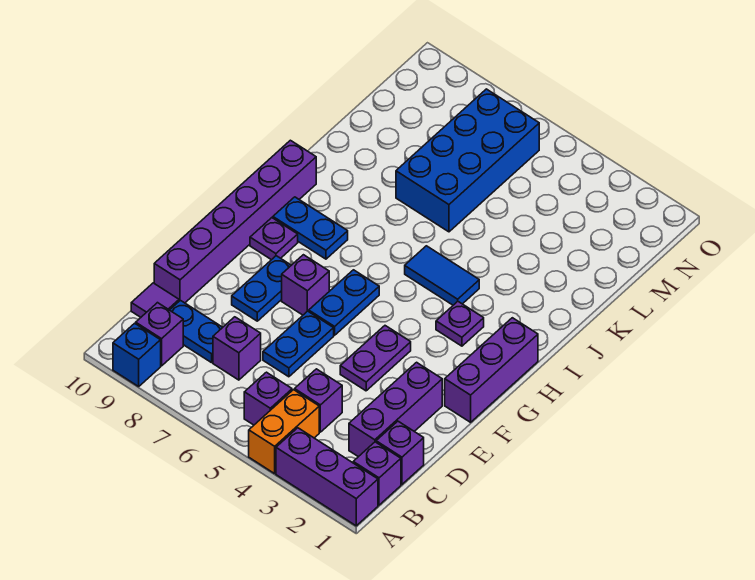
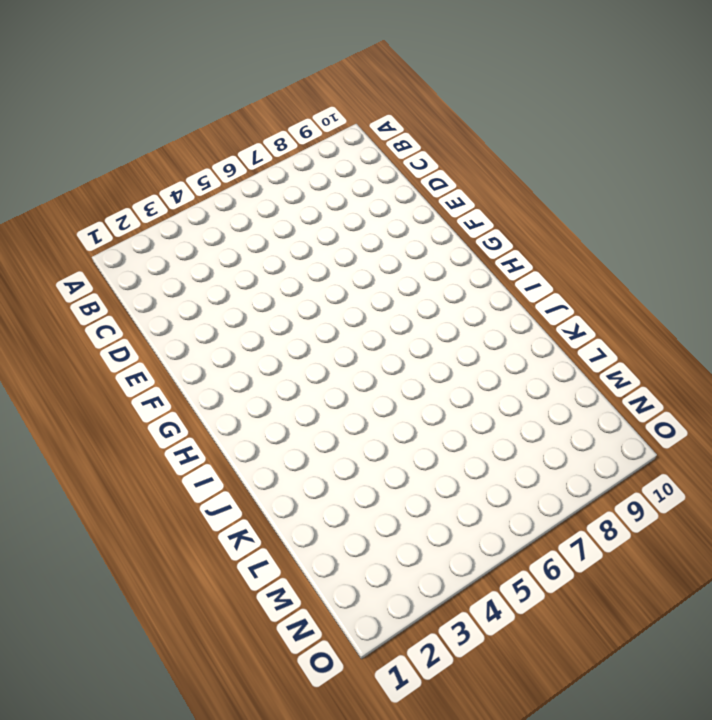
none -> purple 1x3 brick [276,428,378,526]
none -> orange 1x2 brick [249,390,319,474]
none -> blue 1x1 brick [113,323,161,386]

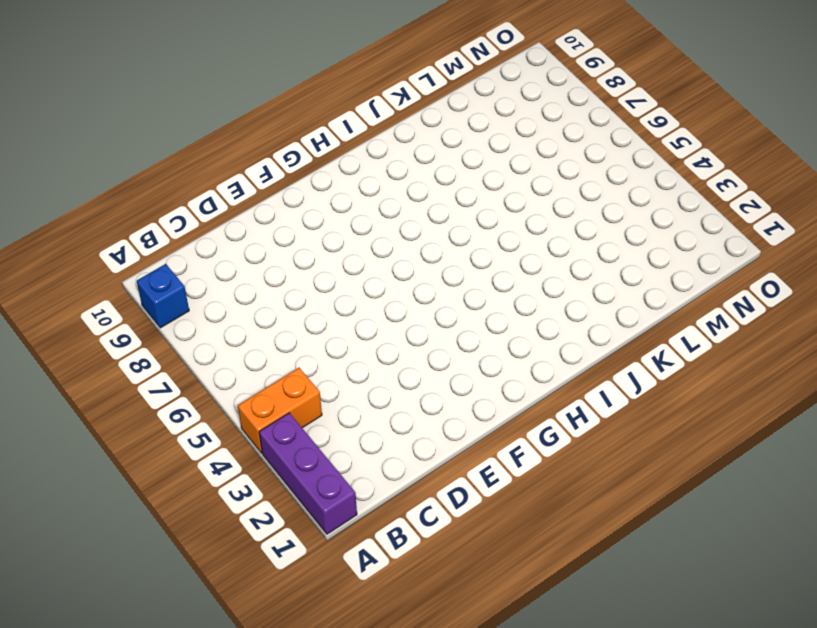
none -> purple 1x1 brick [353,442,401,505]
none -> purple 1x1 brick [244,372,292,425]
none -> purple 1x1 brick [136,303,183,366]

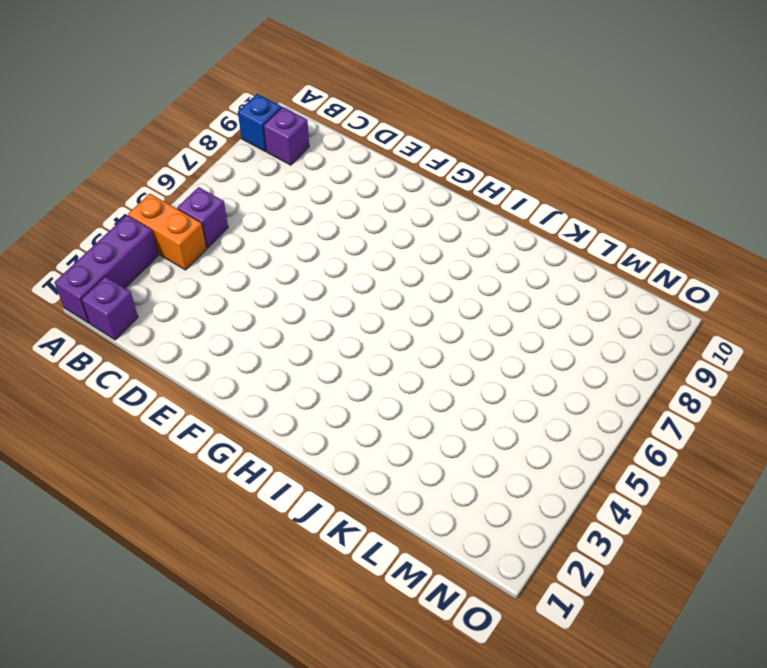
none -> purple 1x1 brick [376,421,424,484]
none -> purple 1x3 brick [349,362,442,457]
none -> purple 1x1 brick [295,369,342,432]

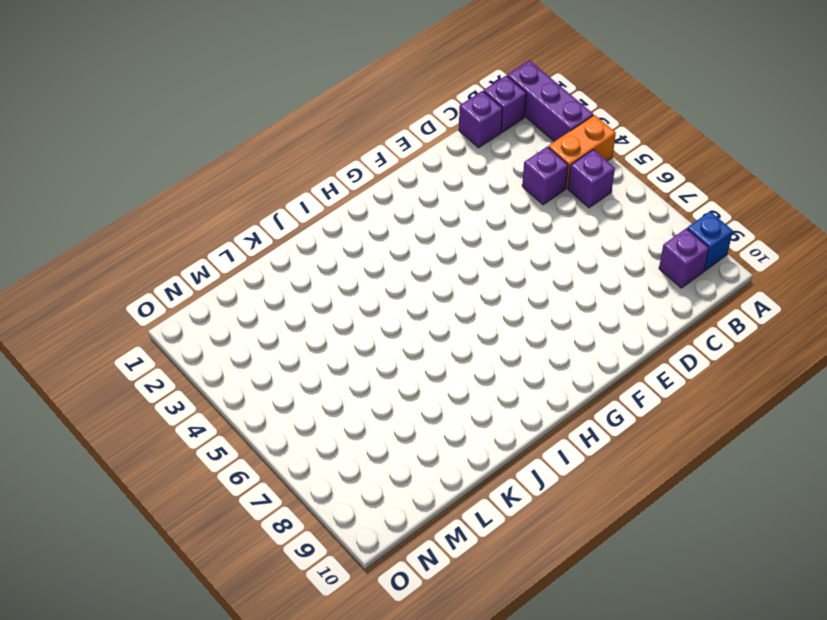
none -> purple 1x3 brick [349,362,442,457]
none -> purple 1x1 brick [213,317,261,380]
none -> blue 1x2 plate [170,300,223,363]

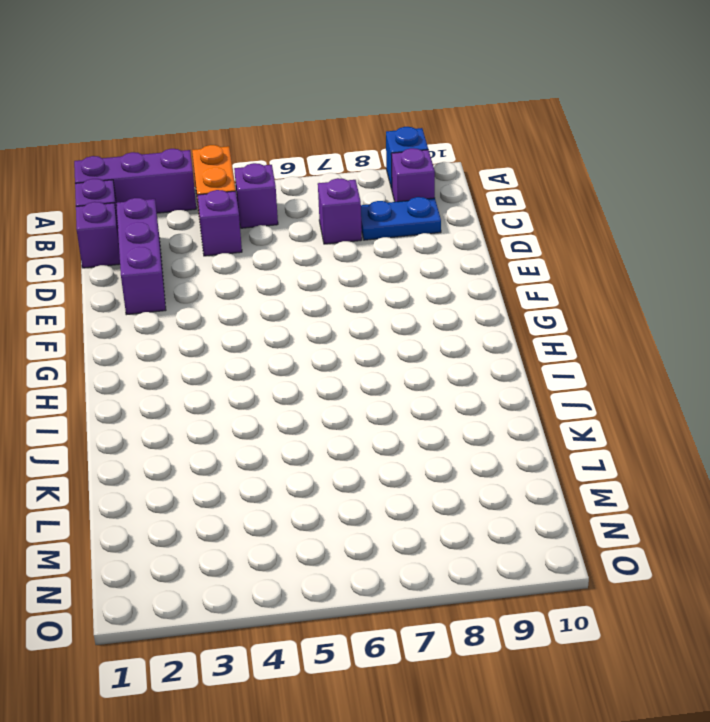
none -> purple 1x1 tile [131,283,179,317]
none -> blue 1x2 plate [263,311,334,377]
none -> purple 1x6 brick [154,140,316,303]

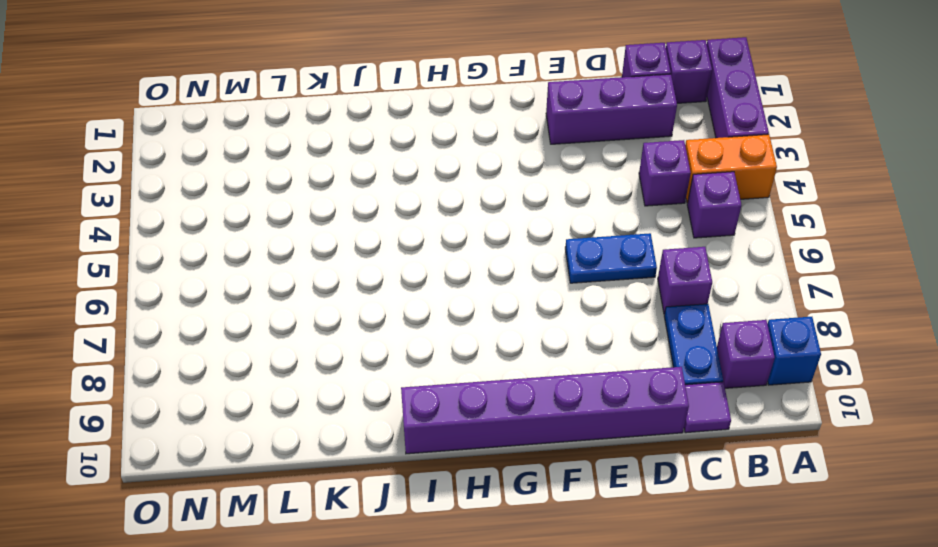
none -> purple 1x2 plate [340,326,411,391]
none -> blue 1x2 plate [232,256,291,321]
none -> purple 1x3 brick [445,318,538,422]

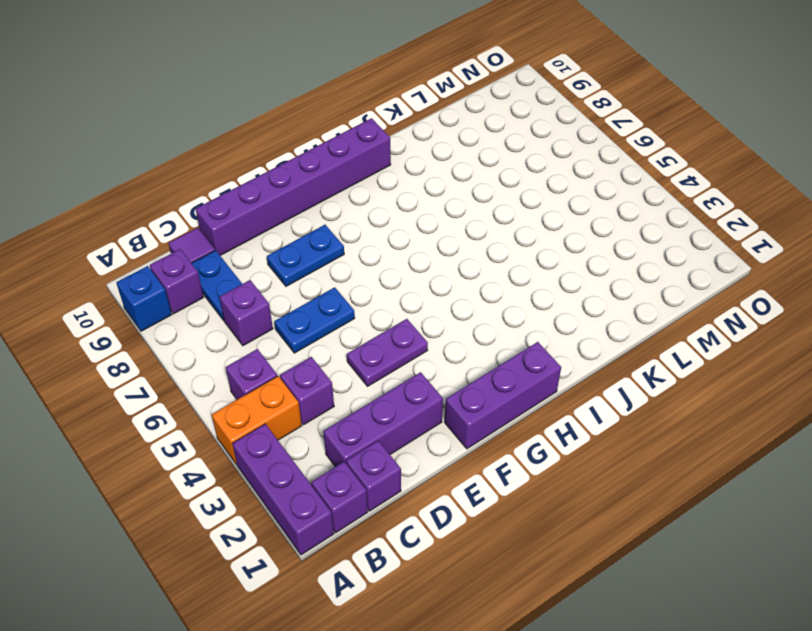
none -> blue 1x2 plate [309,270,379,335]
none -> purple 1x1 brick [282,255,329,315]
none -> purple 1x1 plate [250,218,298,260]

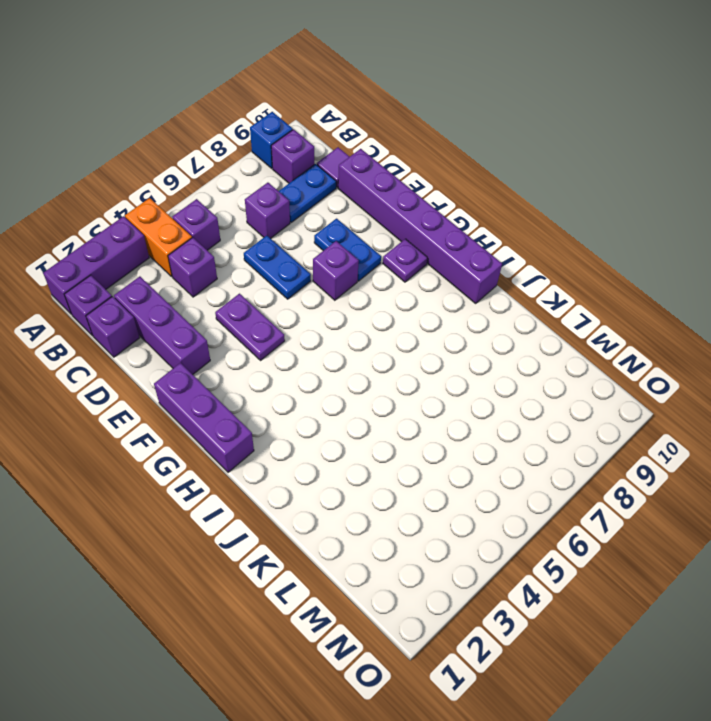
none -> blue 1x2 plate [309,270,379,335]
none -> purple 1x1 plate [436,302,484,346]
none -> blue 1x2 plate [273,197,348,259]

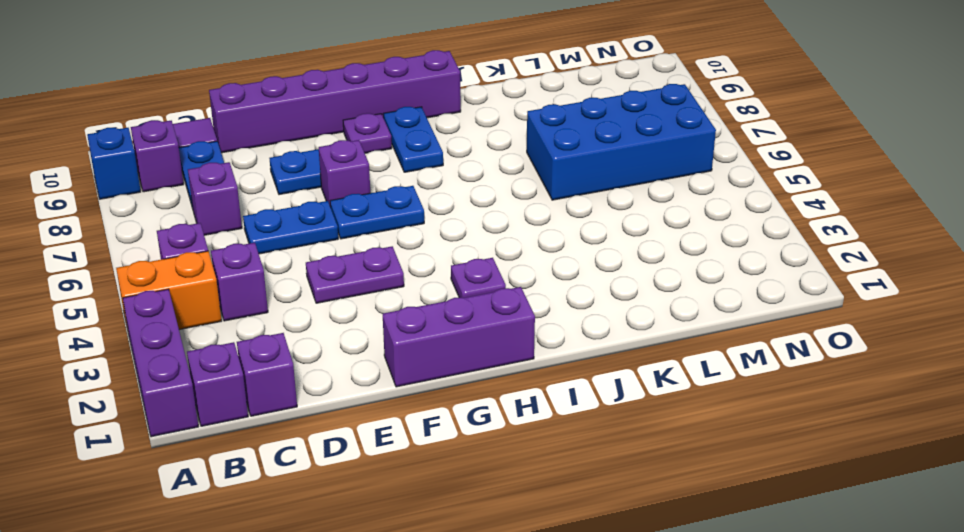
none -> purple 1x3 brick [349,362,442,457]
none -> blue 1x2 tile [405,246,479,305]

